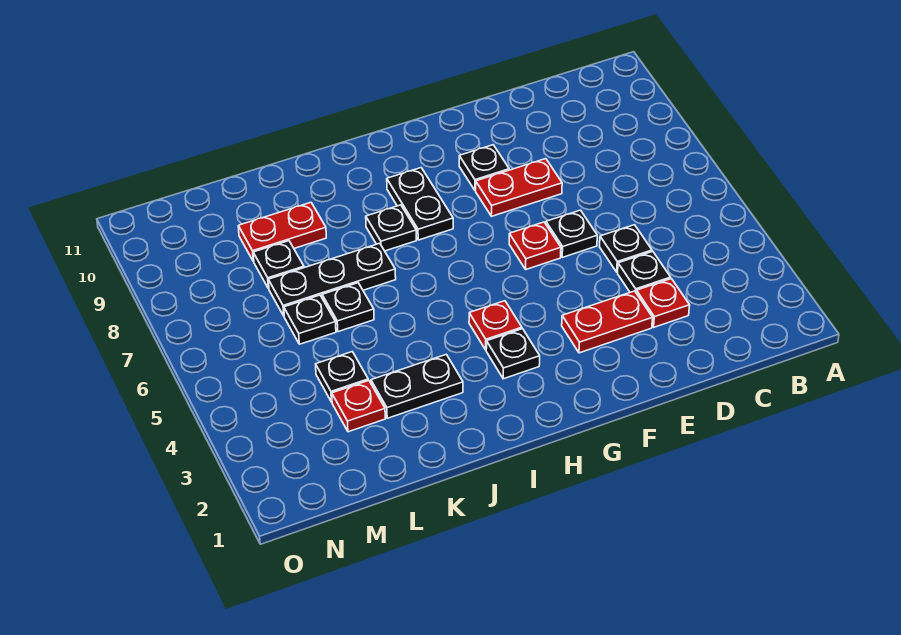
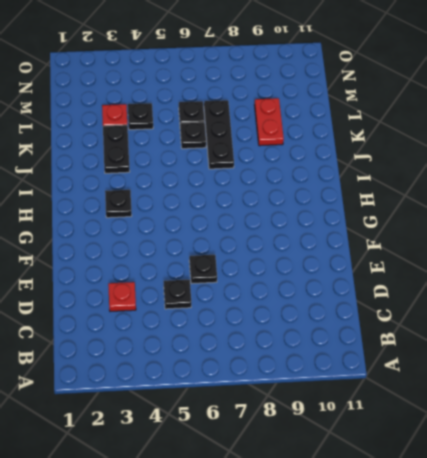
none -> black 1x1 plate [618,251,671,292]
none -> red 1x2 plate [562,291,653,353]
none -> red 1x2 plate [476,159,562,216]

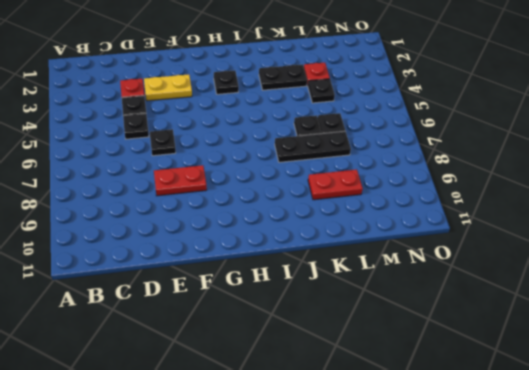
yellow 1x2 plate [144,74,192,101] -> red 1x2 plate [562,291,653,353]
none -> red 1x1 plate [509,222,561,269]
none -> black 1x1 plate [459,145,509,190]
none -> red 1x1 plate [469,301,522,350]

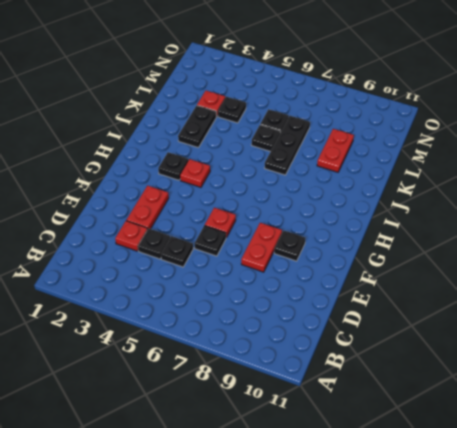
none -> black 1x2 plate [387,168,453,240]
none -> black 1x1 plate [366,205,416,251]
none -> black 1x1 plate [253,241,304,289]

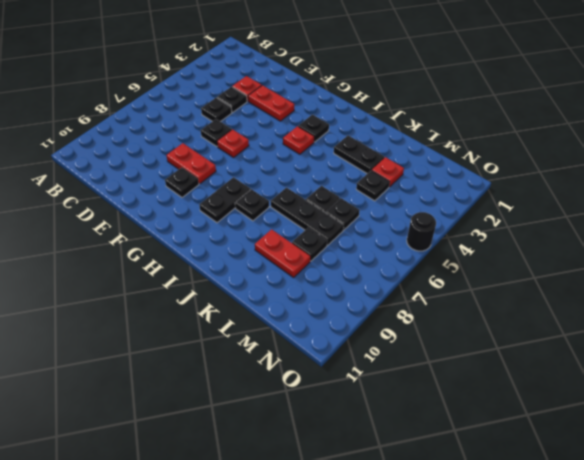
black 1x1 round brick [407,212,436,251] -> none

